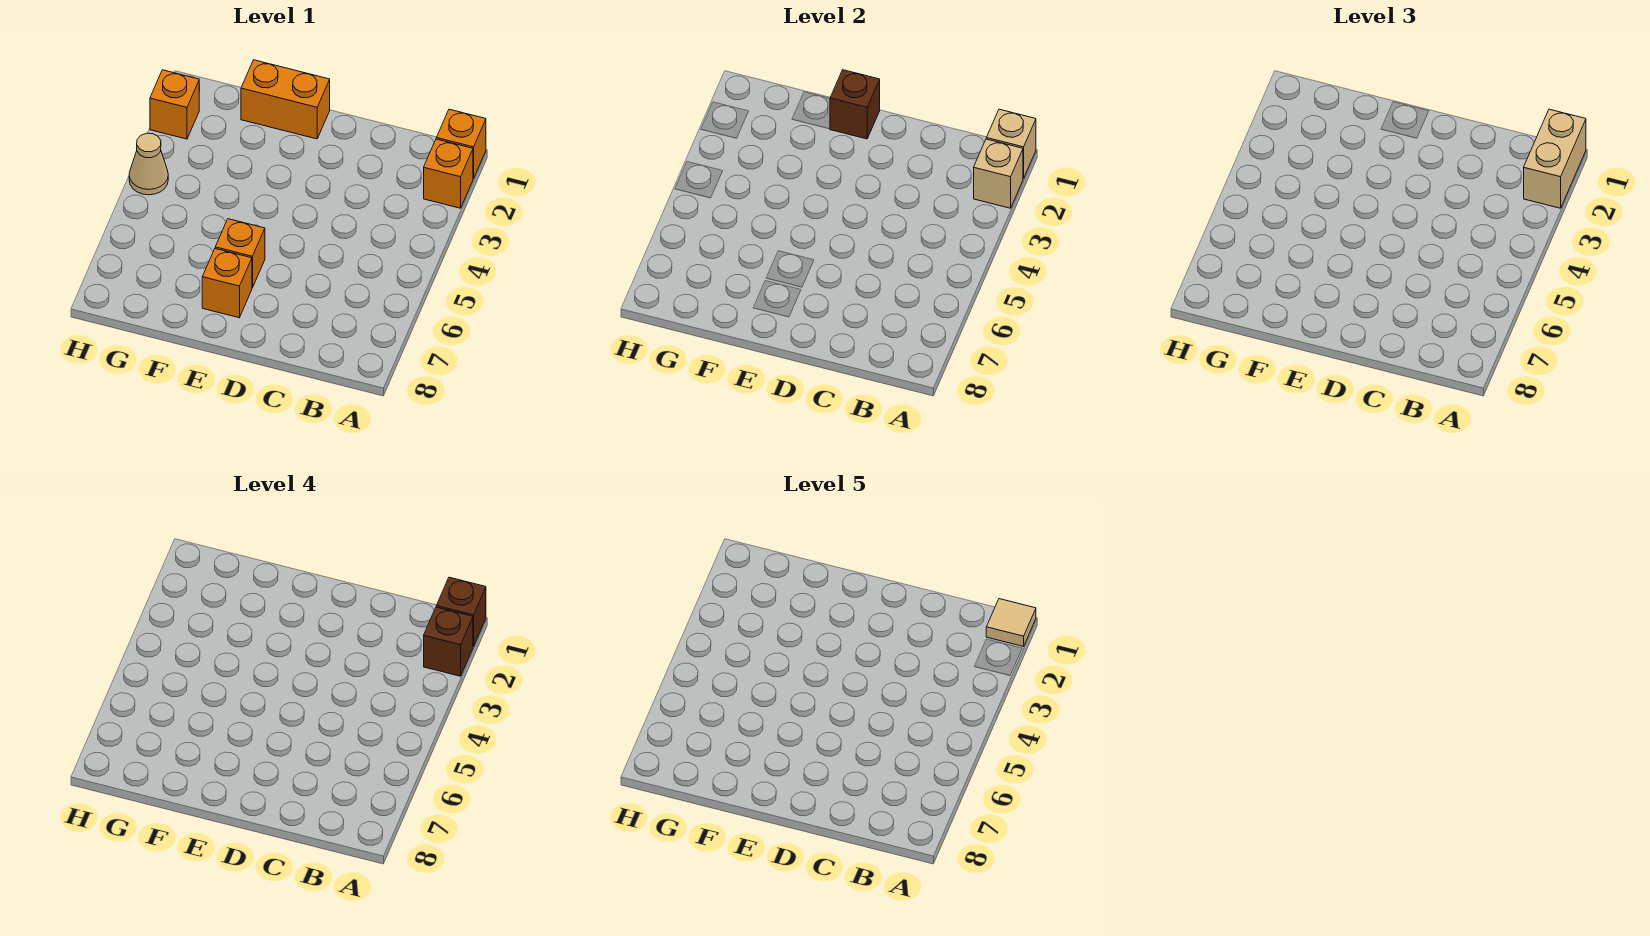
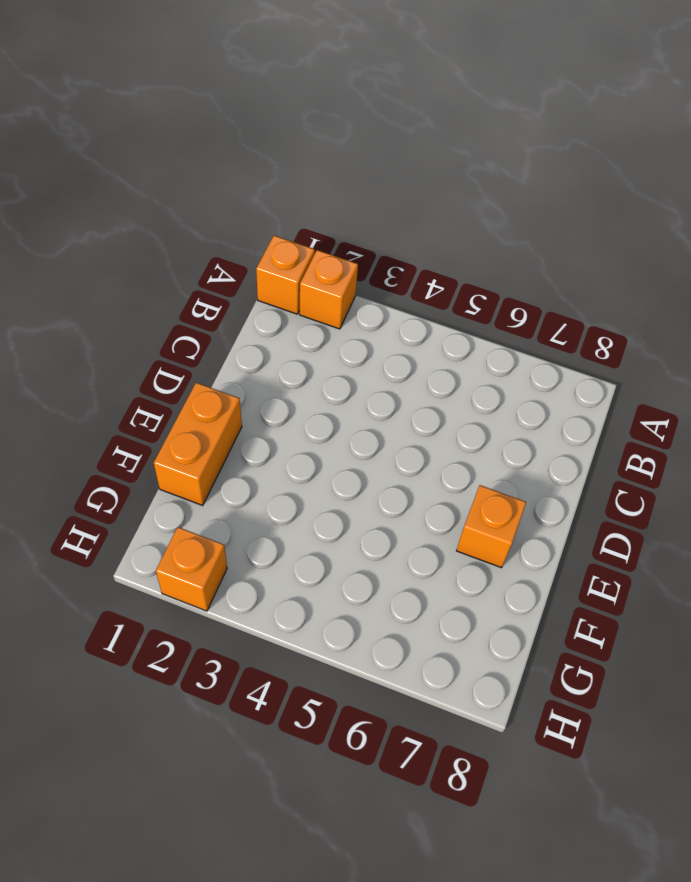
none -> orange 1x1 brick [215,219,265,288]
none -> tan 1x1 cone [129,133,168,195]
none -> tan 1x1 brick [986,109,1036,179]

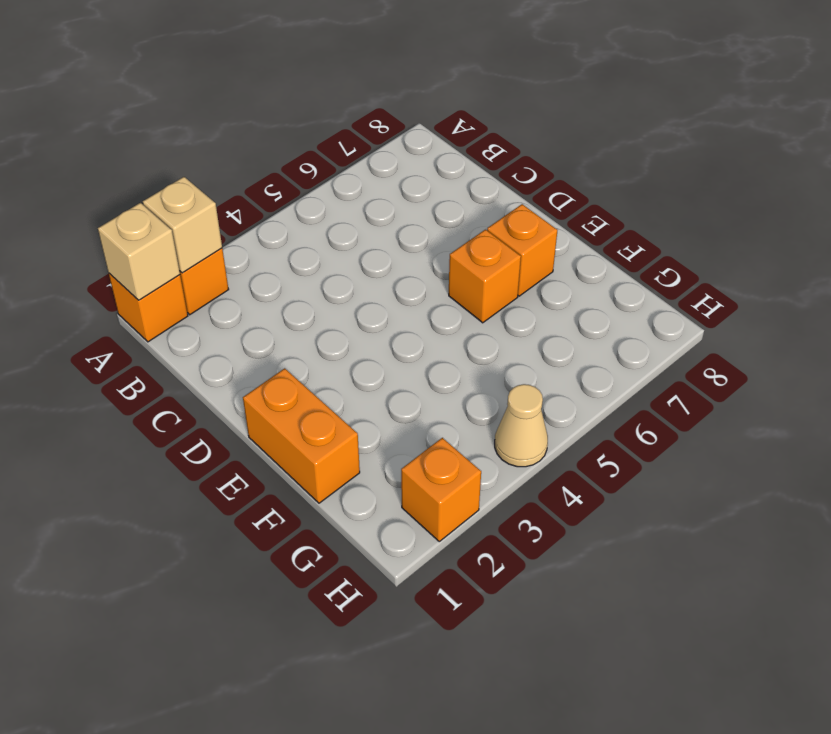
none -> brown 1x1 brick [830,70,880,139]
none -> tan 1x2 brick [1524,109,1586,208]
none -> brown 1x1 brick [436,577,486,647]

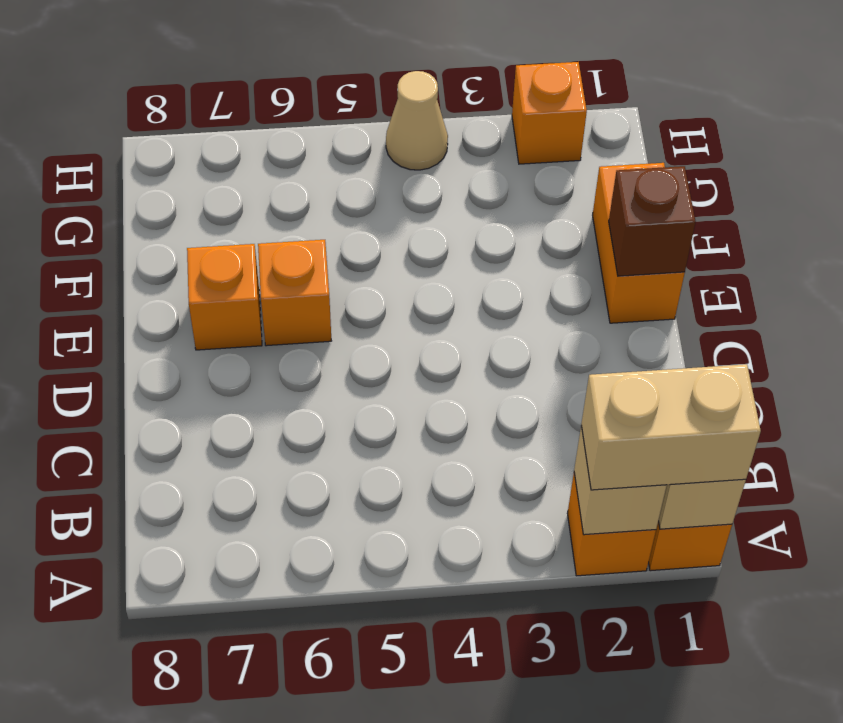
none -> brown 1x1 brick [436,577,486,647]
none -> brown 1x1 brick [424,607,473,676]
none -> tan 1x1 tile [986,599,1036,647]

